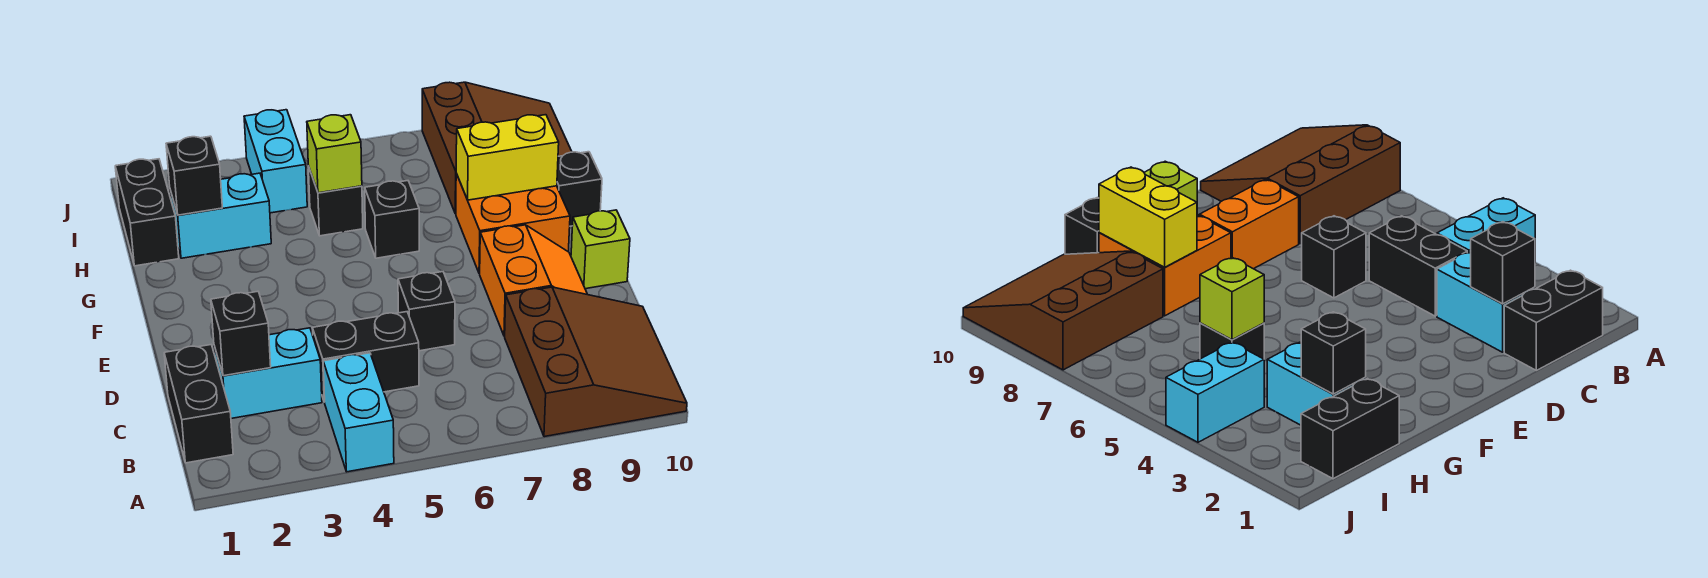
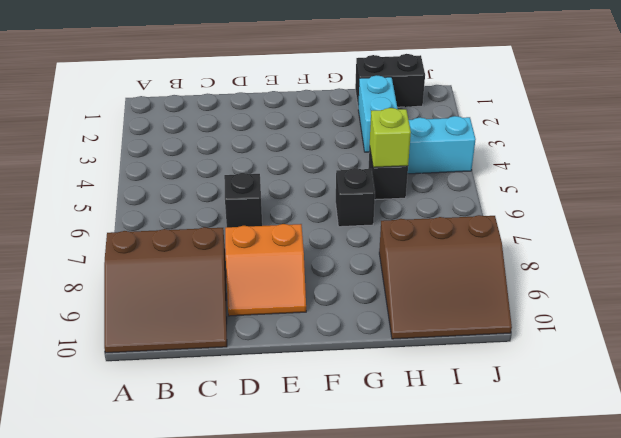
none -> cyan 1x2 brick [323,353,394,472]
none -> black 1x2 brick [164,345,233,463]
none -> cyan 1x2 brick [214,328,322,418]

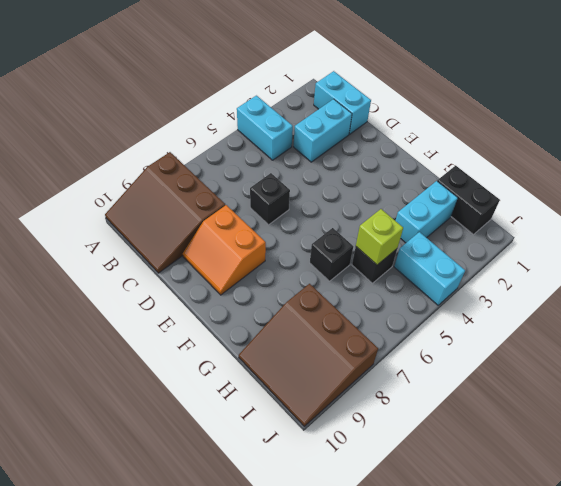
cyan 1x2 brick [314,71,371,134] -> black 1x2 brick [164,345,233,463]
none -> black 1x2 brick [313,312,419,402]
none -> lime 1x1 brick [571,210,630,289]
none -> orange 2x2 brick [456,174,570,274]

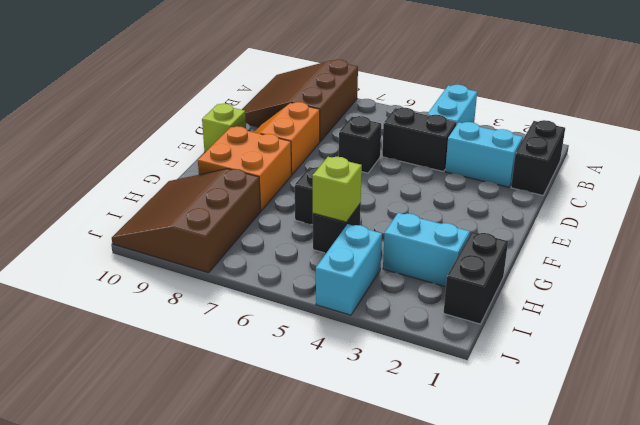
none -> black 1x1 brick [557,152,602,226]
none -> black 1x1 brick [211,291,271,376]
none -> yellow 1x2 brick [456,115,559,200]

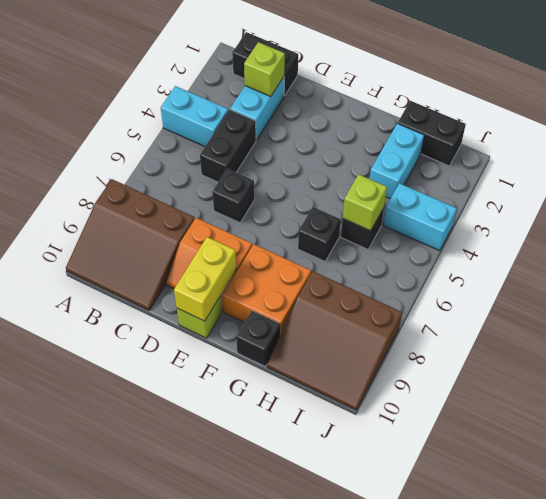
lime 1x1 brick [244,42,285,97] -> black 1x1 brick [211,291,271,376]
yellow 1x2 brick [174,237,236,321] -> yellow 1x2 brick moved to [456,115,559,200]
none -> black 1x1 brick [166,136,222,215]

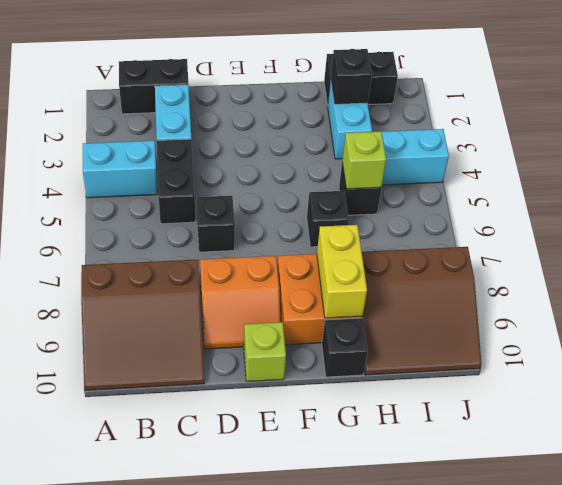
none -> black 1x1 brick [211,291,271,376]

